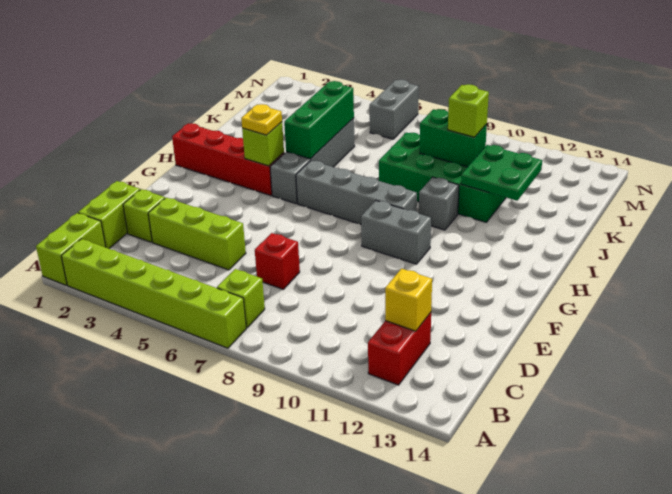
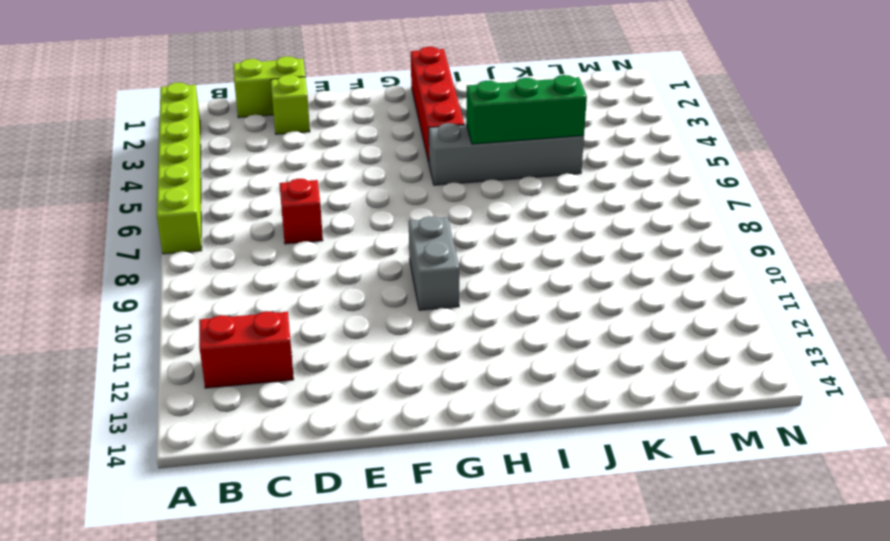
none -> lime 1x2 brick [36,213,105,285]
none -> lime 1x1 brick [217,269,265,328]
none -> lime 1x3 brick [148,198,246,270]

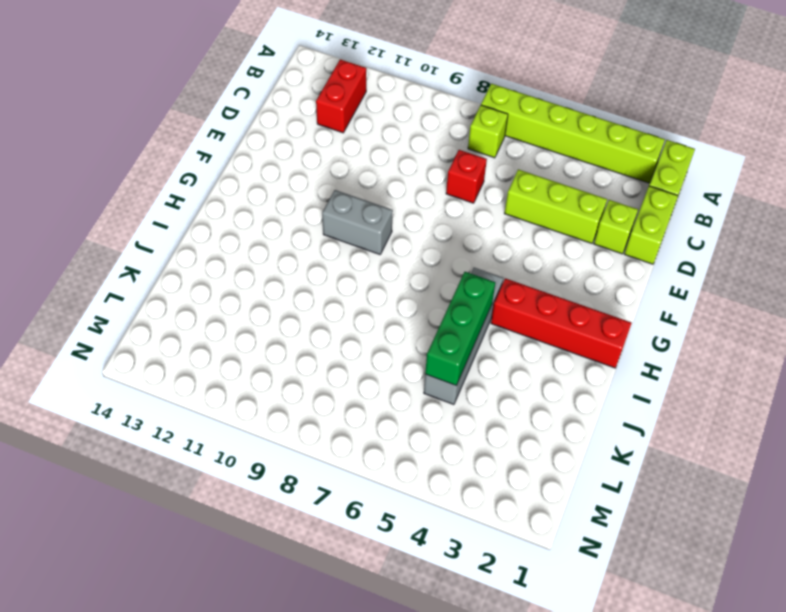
none -> grey 1x4 brick [296,161,417,225]
none -> grey 1x1 brick [419,177,459,230]
none -> green 2x4 brick [379,133,506,222]

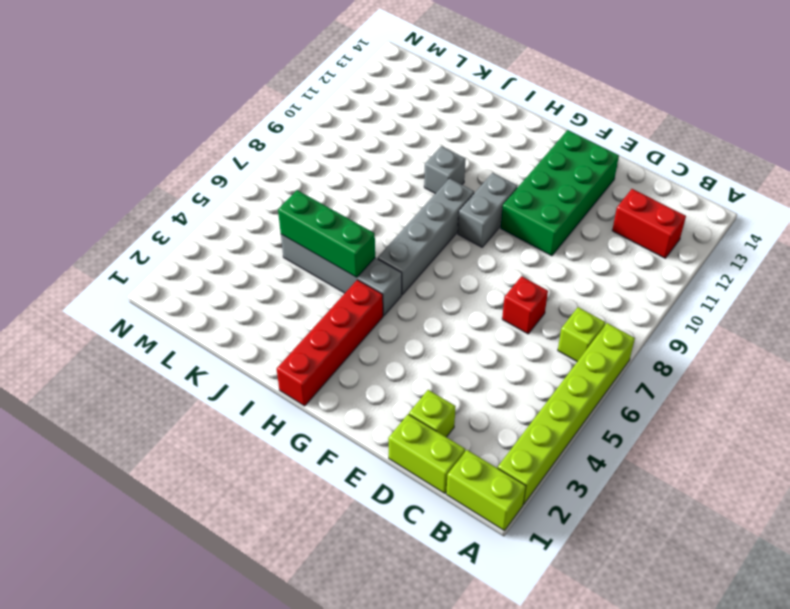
green 2x4 brick [501,130,619,256] -> green 2x4 brick moved to [379,133,506,222]
none -> lime 1x3 brick [148,198,246,270]
none -> grey 1x2 brick [370,80,419,139]
none -> yellow 1x1 brick [385,268,432,331]

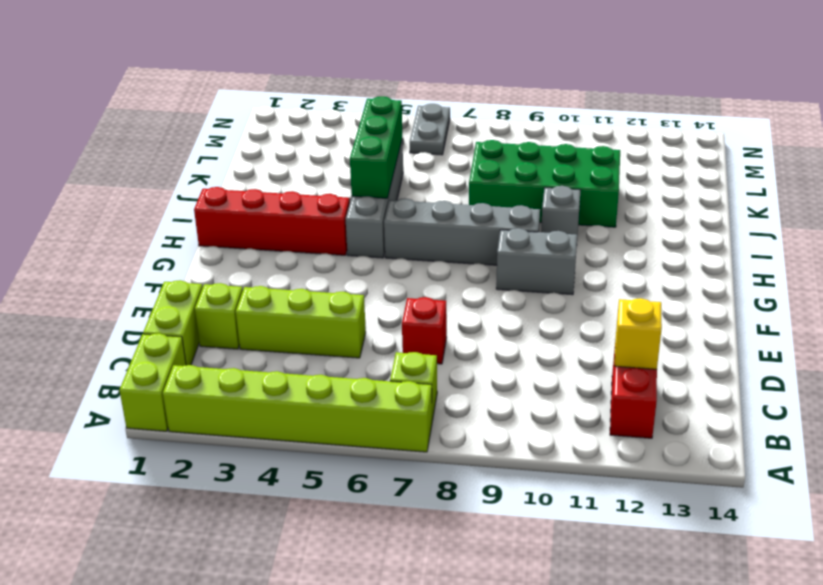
grey 1x2 plate [410,104,450,155] -> grey 1x2 brick [370,80,419,139]
none -> lime 1x1 brick [242,122,284,166]
none -> green 2x2 plate [461,145,542,201]
none -> green 1x2 brick [420,109,487,167]

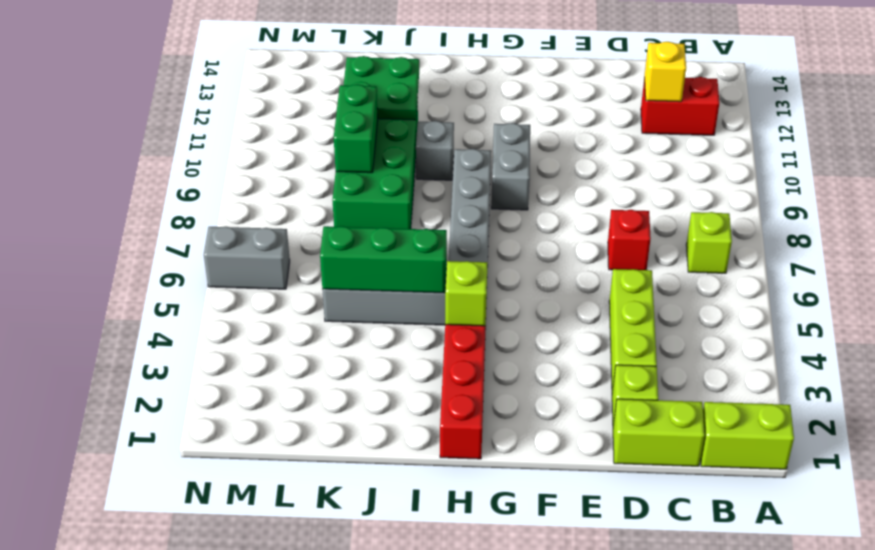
none -> lime 1x6 brick [61,239,246,348]
none -> yellow 1x1 plate [241,104,282,135]
none -> lime 1x1 brick [448,84,489,137]

